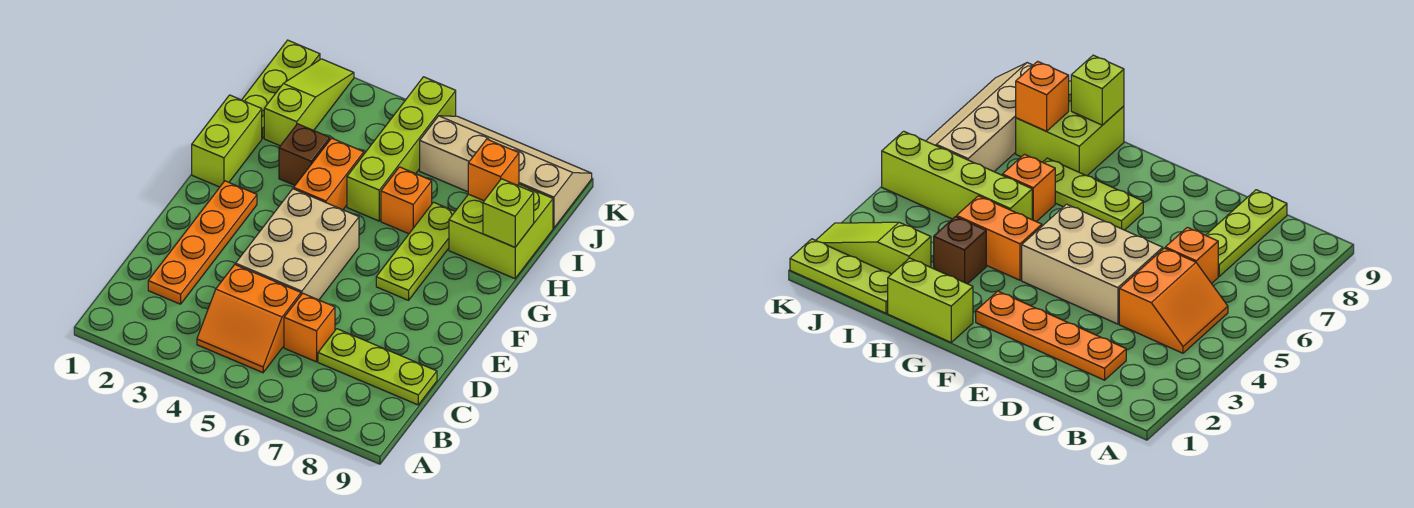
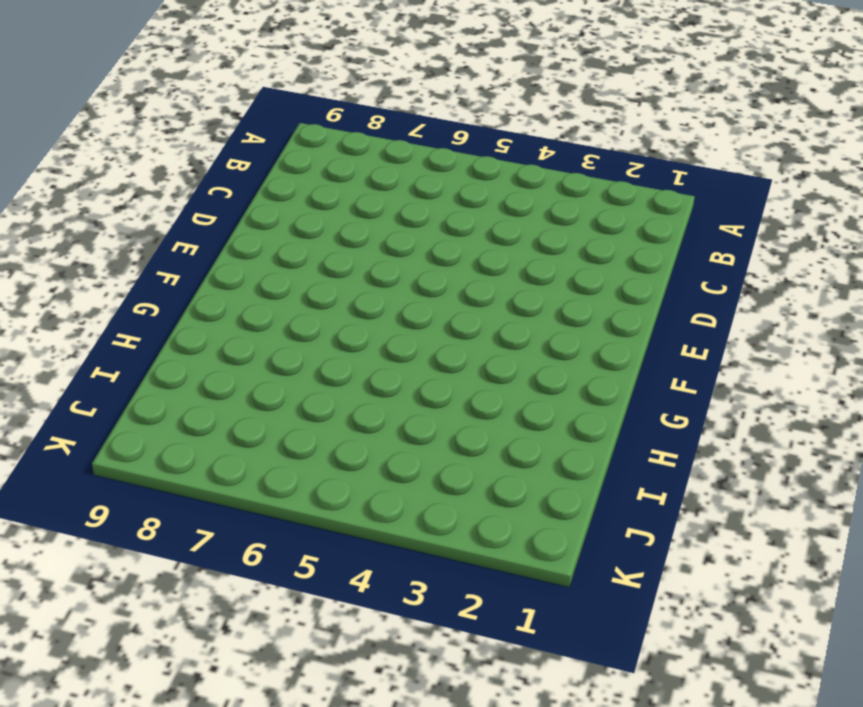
none -> orange 2x2 slope [197,265,301,373]
none -> orange 1x4 plate [148,181,257,304]
none -> orange 1x1 brick [284,293,335,362]

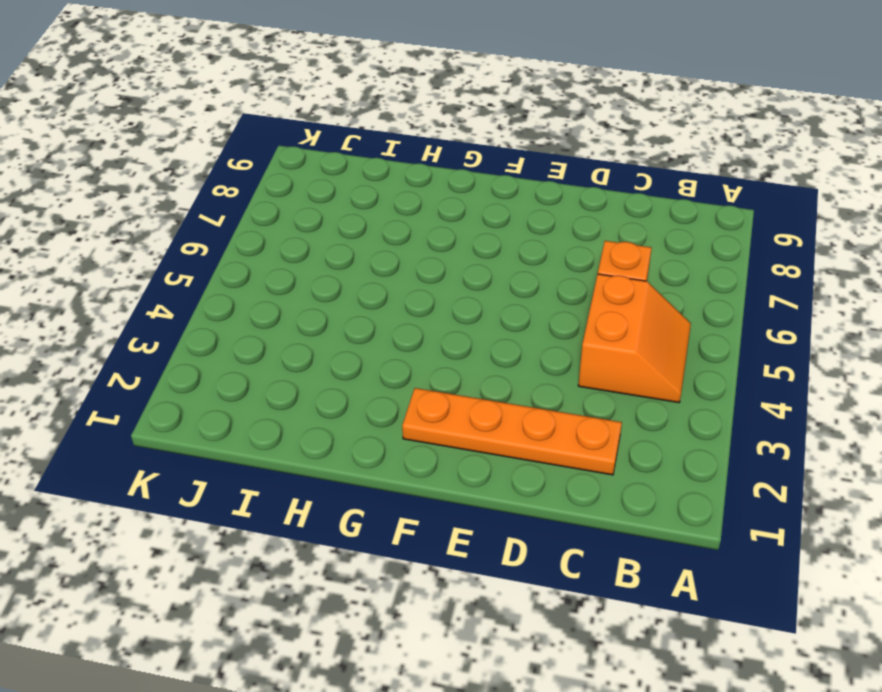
none -> lime 1x3 plate [318,329,437,405]
none -> tan 2x3 brick [236,189,359,300]
none -> lime 1x3 plate [376,202,455,300]

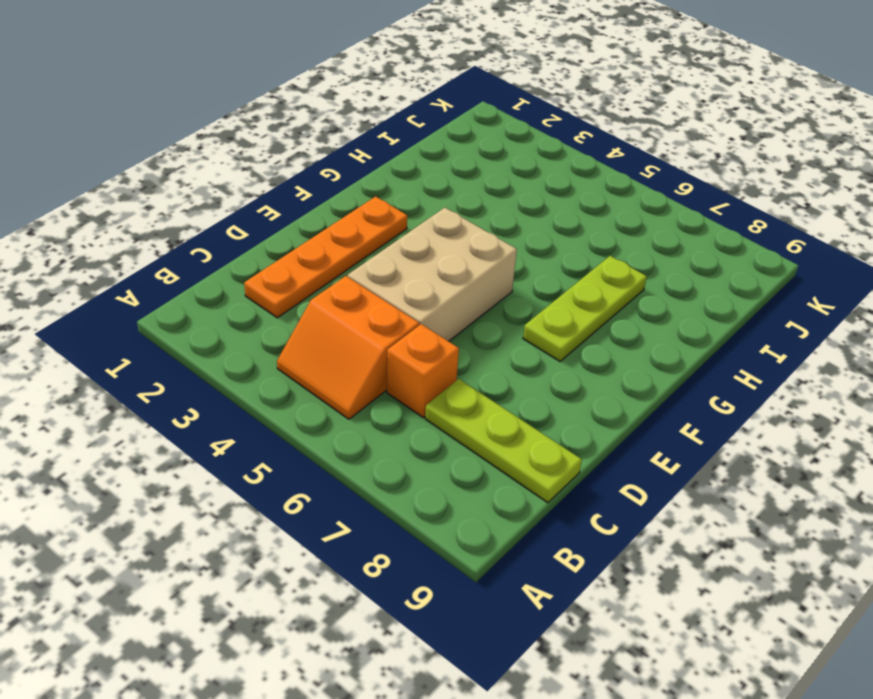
none -> lime 1x2 brick [192,95,262,187]
none -> orange 1x2 brick [294,138,364,210]
none -> brown 1x1 brick [279,124,330,185]

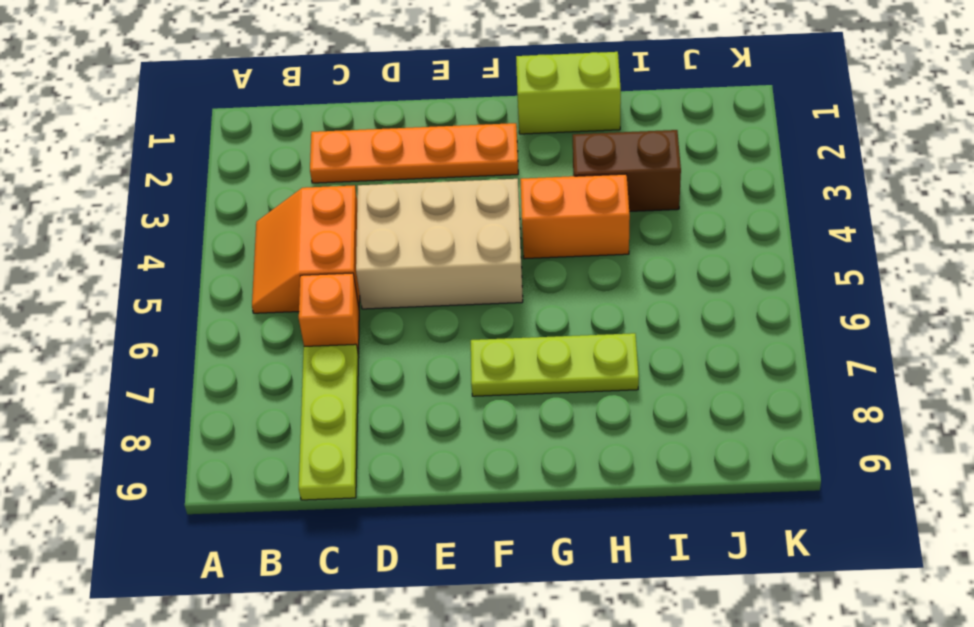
brown 1x2 brick [573,130,681,211] -> brown 1x1 brick [279,124,330,185]
none -> lime 1x4 brick [347,77,456,221]
none -> orange 1x1 brick [381,167,432,234]
none -> lime 2x2 brick [449,184,553,279]

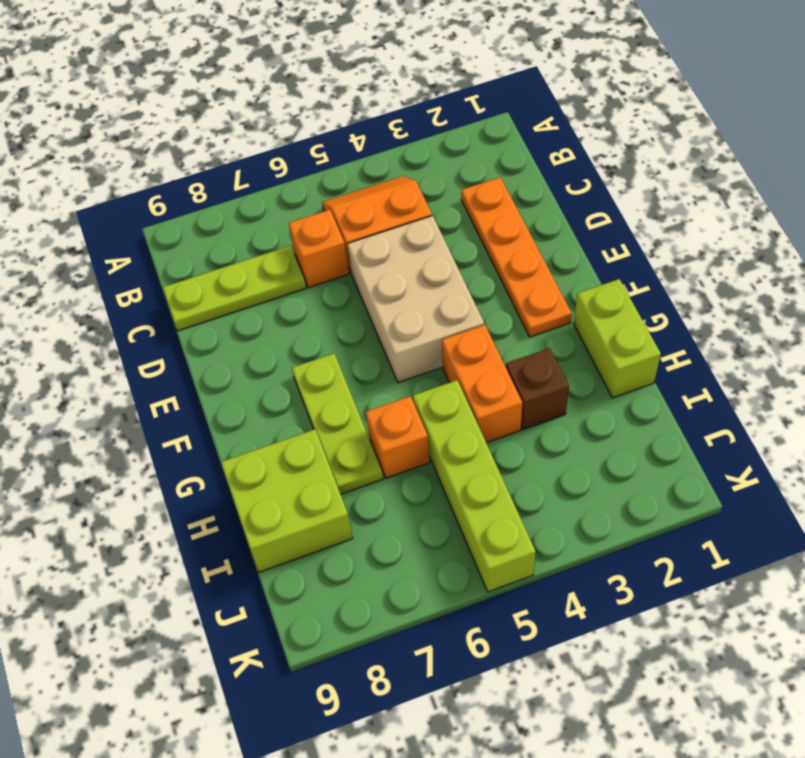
none -> lime 1x3 plate [242,40,320,138]
none -> lime 1x3 slope [264,59,354,146]
none -> tan 2x4 slope [420,116,592,228]

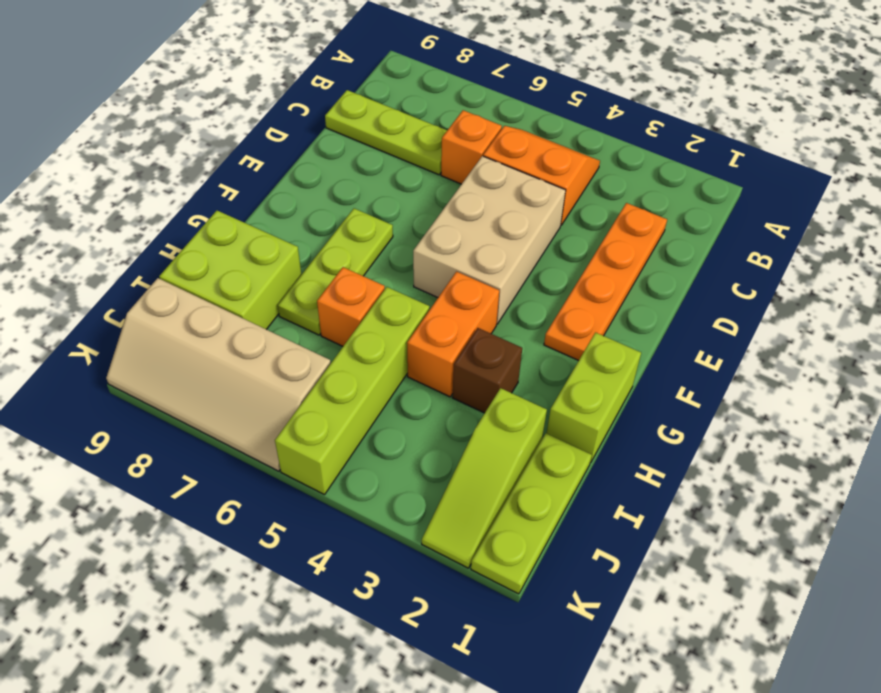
none -> lime 1x1 brick [483,179,534,247]
none -> orange 1x1 brick [468,139,519,201]

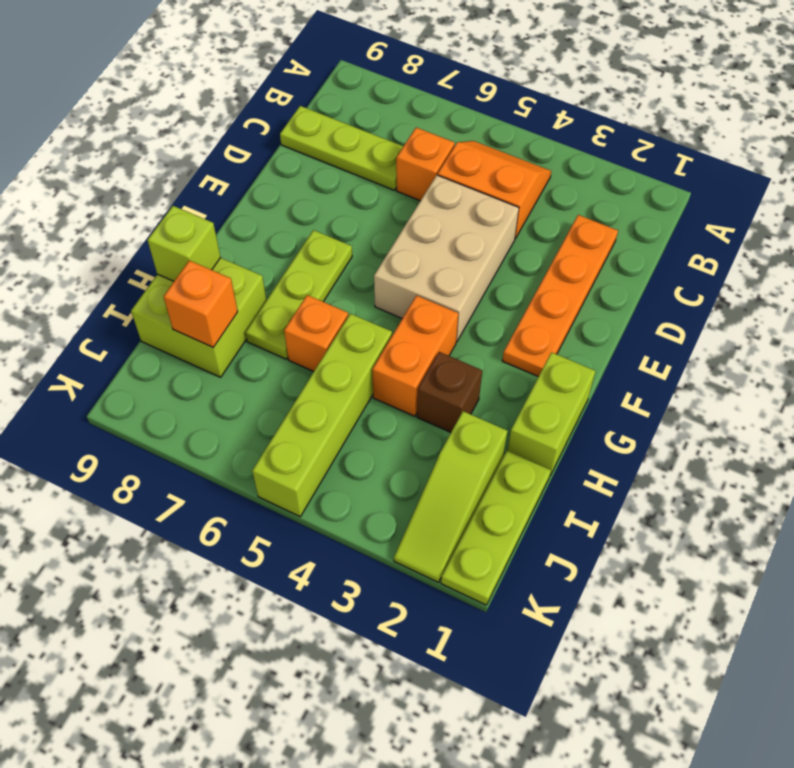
none -> tan 2x4 slope [420,116,592,228]

